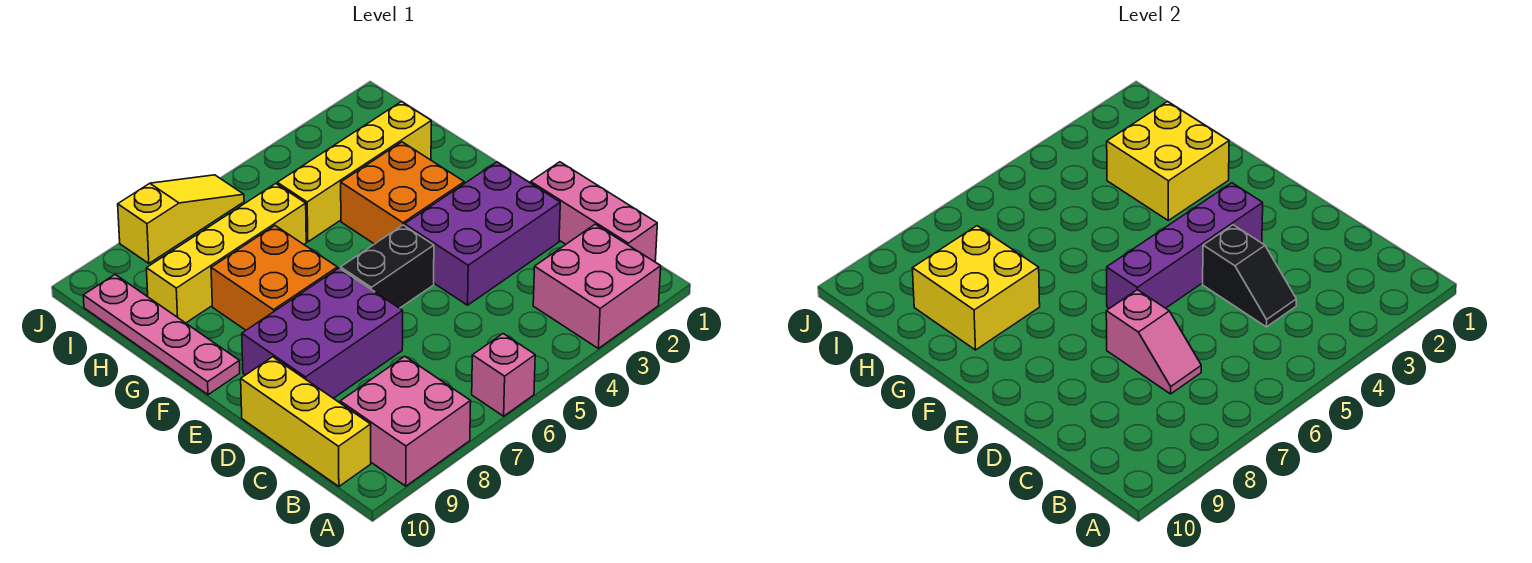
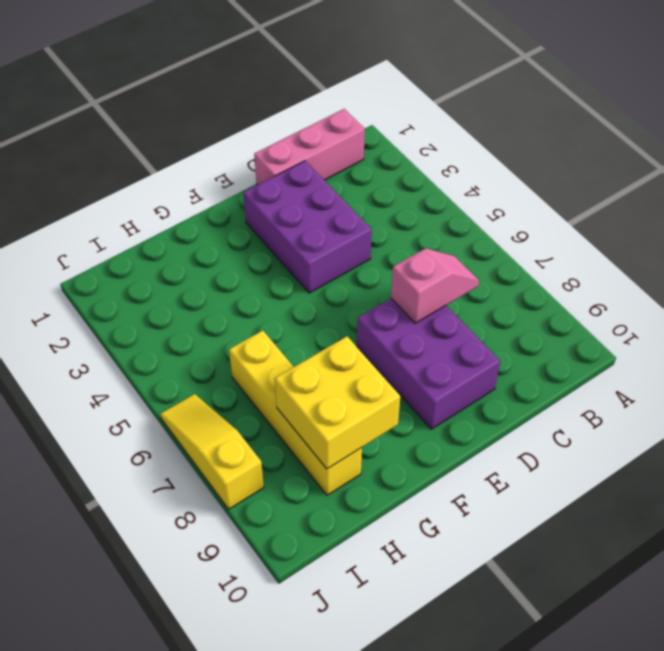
none -> pink 2x2 brick [533,224,661,348]
none -> pink 1x1 brick [472,334,535,416]
none -> pink 2x2 brick [340,356,471,486]

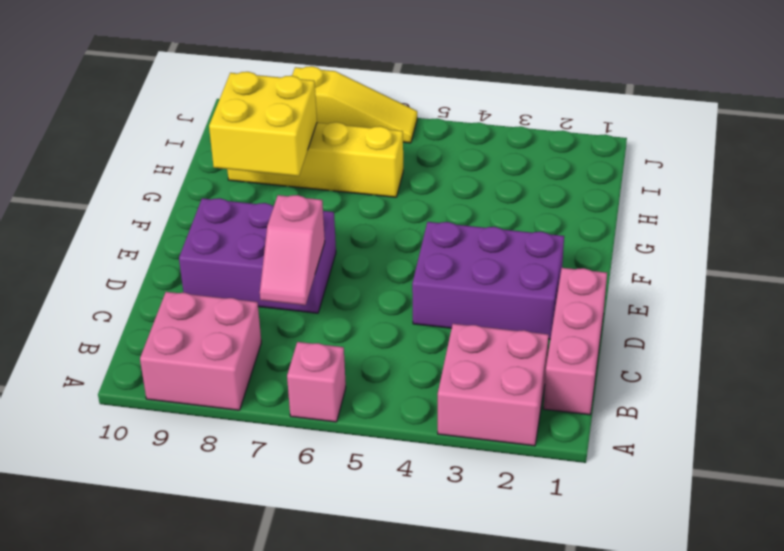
none -> yellow 1x3 brick [241,357,371,486]
none -> black 1x2 brick [341,225,434,308]
none -> orange 2x2 brick [341,142,464,244]

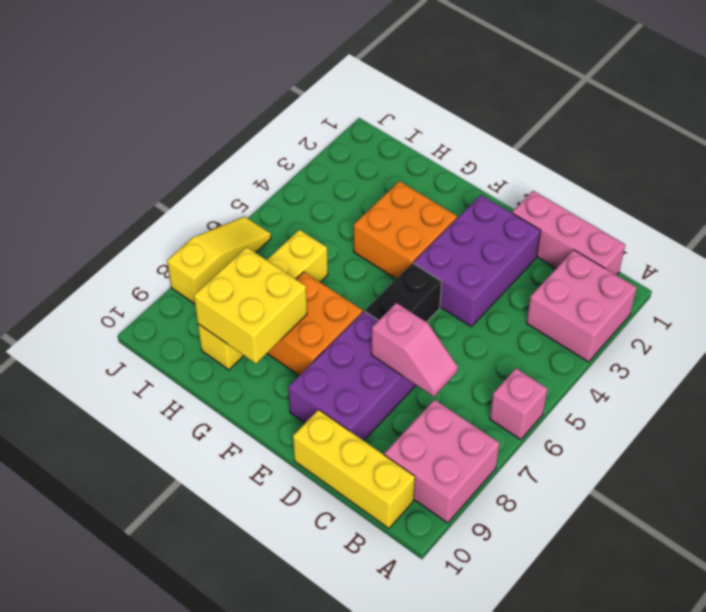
none -> pink 1x4 plate [83,275,240,395]
none -> yellow 1x4 brick [277,101,431,242]
none -> black 1x2 slope [1203,225,1296,327]

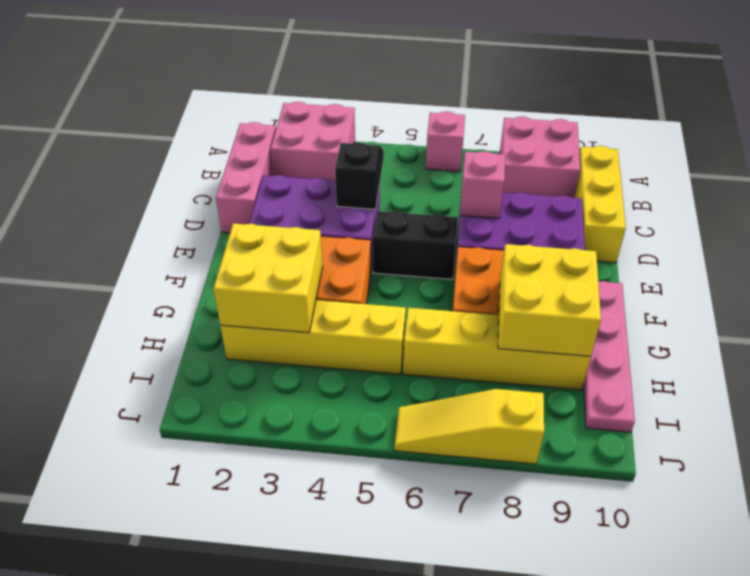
none -> purple 1x4 brick [1107,183,1263,309]

